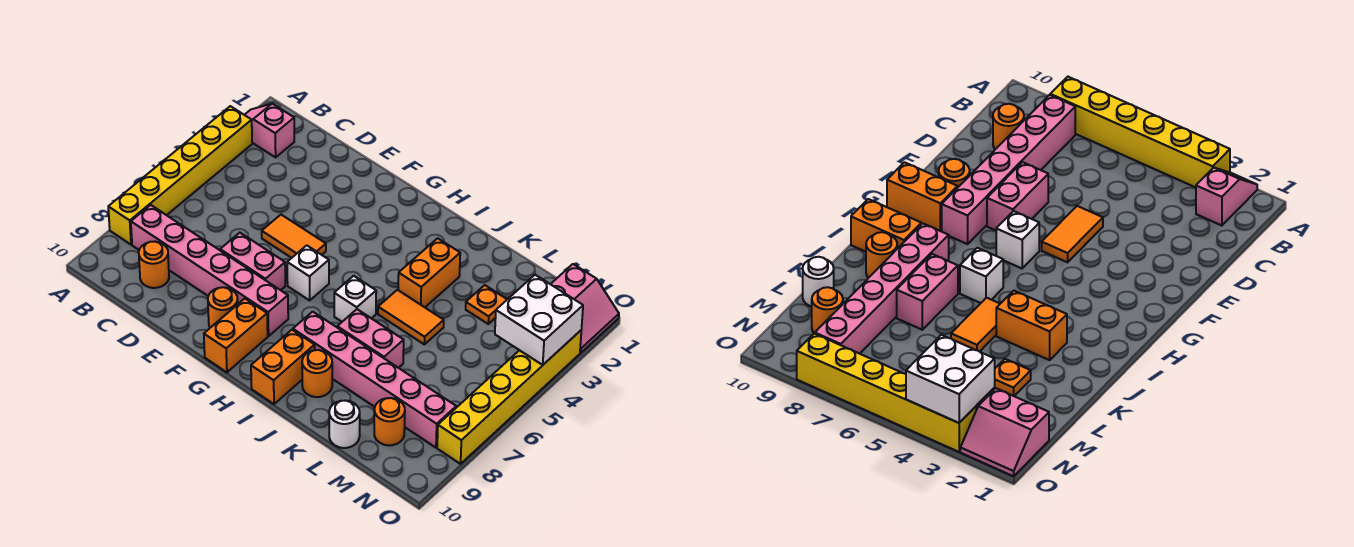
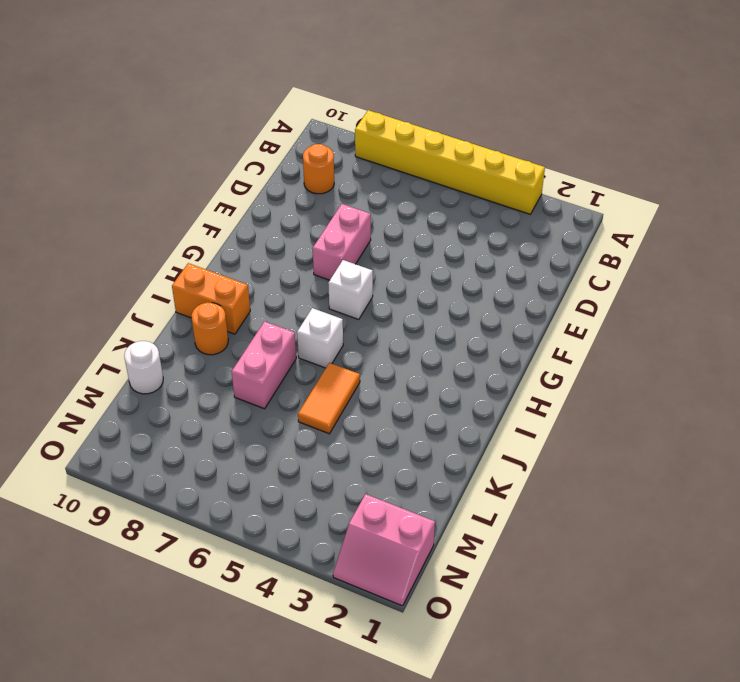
none -> pink 1x2 slope [245,104,294,157]
none -> pink 1x6 brick [131,205,288,336]
none -> orange 1x2 tile [262,215,326,258]

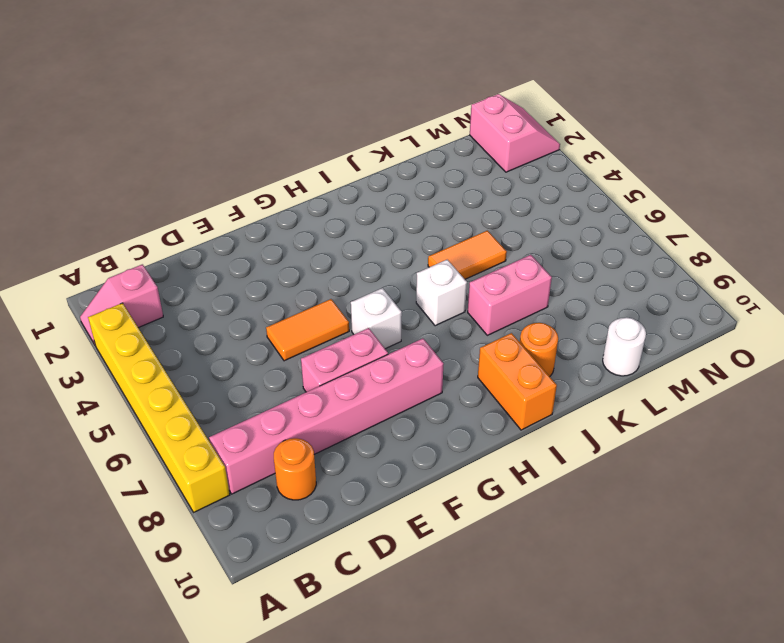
none -> orange 1x1 round brick [208,287,238,328]
none -> orange 1x2 brick [204,299,268,372]
none -> pink 1x6 brick [293,312,456,448]

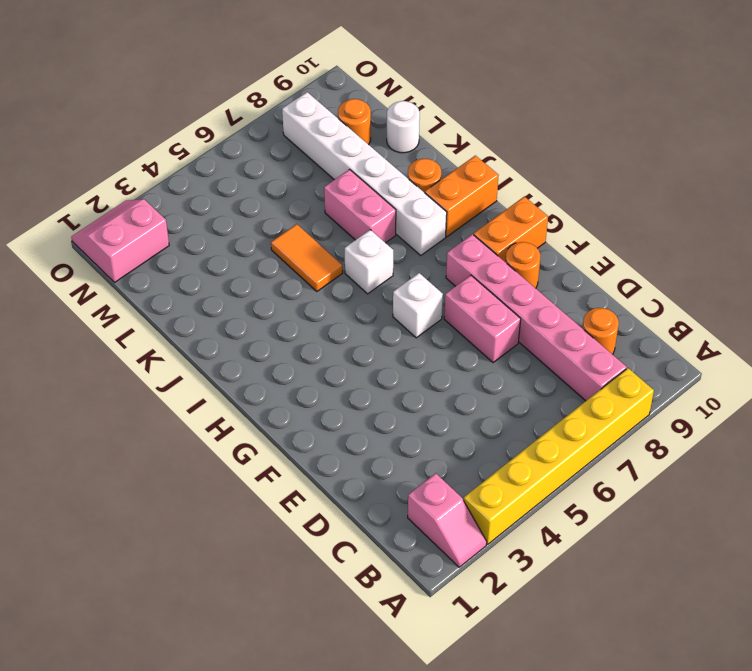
white 1x6 brick [282,92,447,255] -> pink 1x6 brick [293,312,456,448]
none -> orange 1x2 tile [262,215,326,258]
none -> orange 1x2 brick [398,238,460,307]
none -> orange 1x1 plate [466,285,507,324]

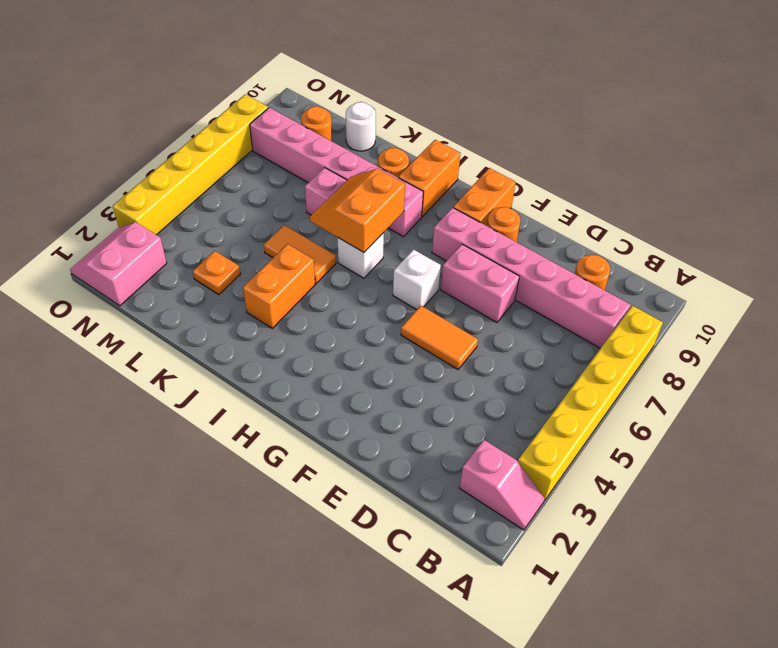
orange 2x2 slope [310,169,405,252] -> none
none -> white 2x2 brick [495,275,583,365]

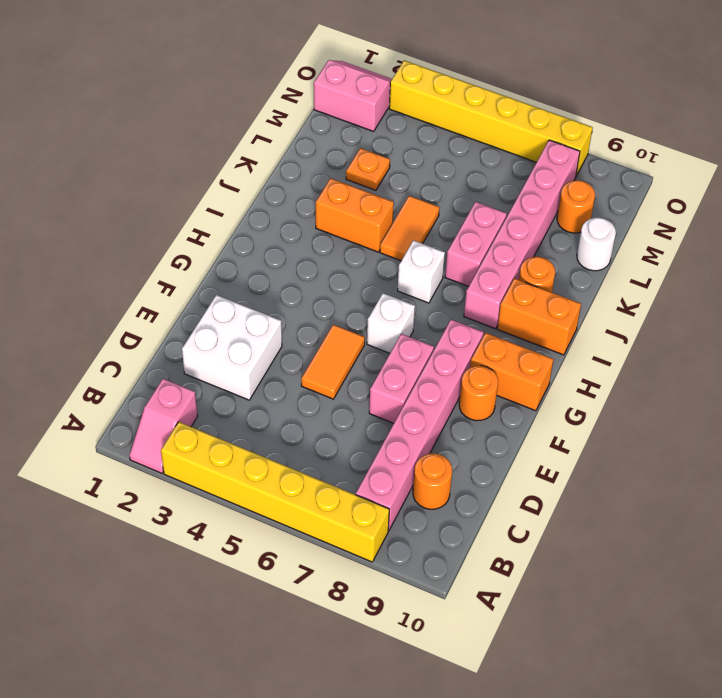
white 2x2 brick [182,295,282,400] -> white 2x2 brick moved to [495,275,583,365]

